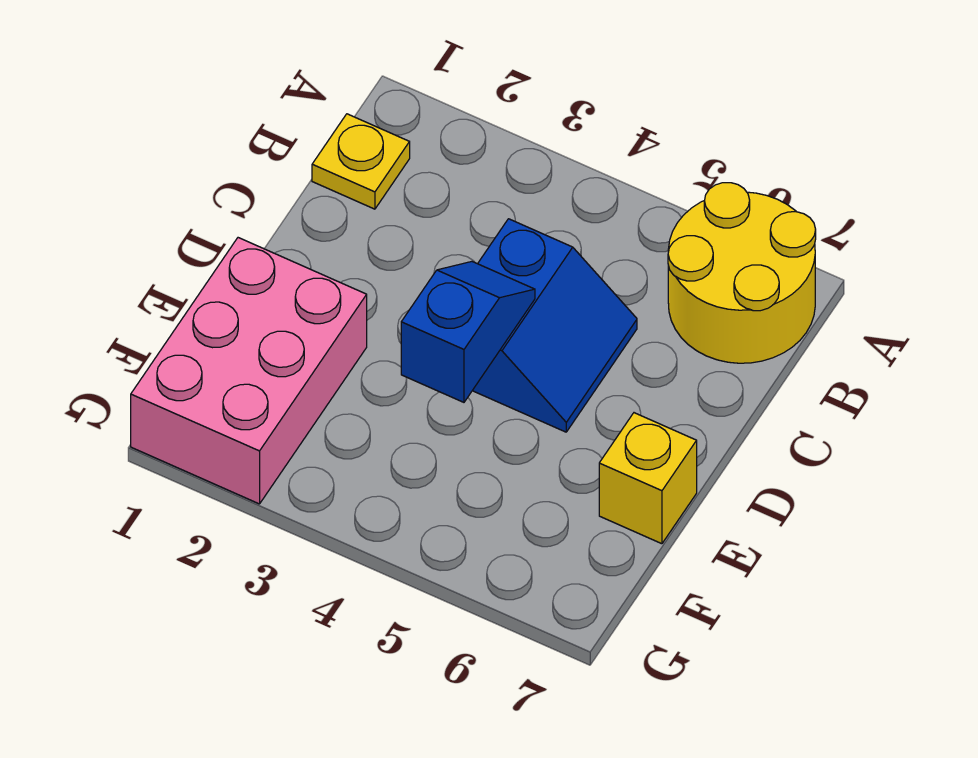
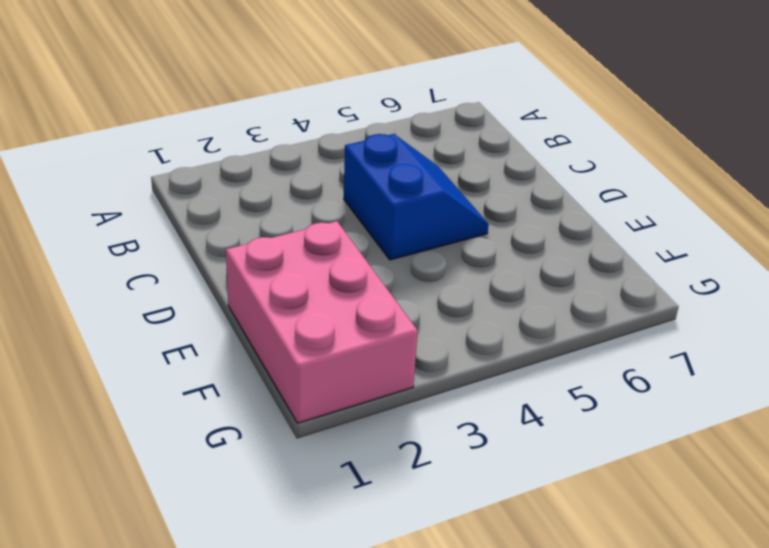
none -> yellow 2x2 round brick [668,183,816,363]
none -> yellow 1x1 plate [312,114,410,209]

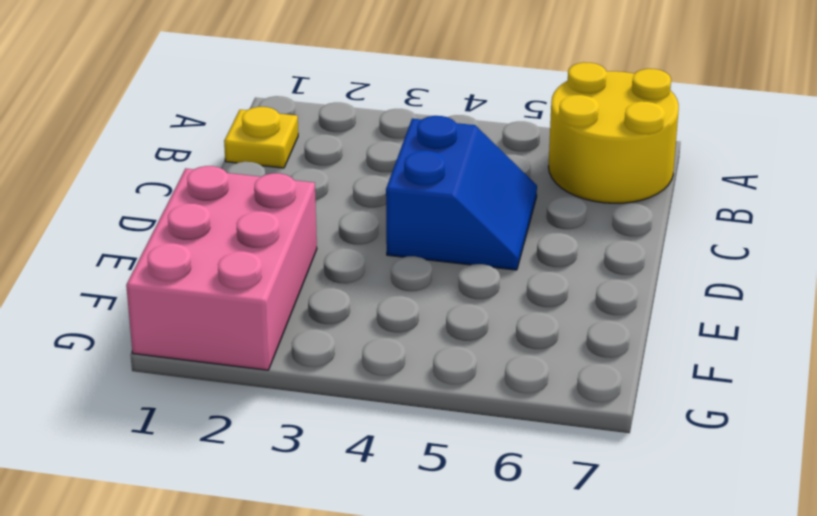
none -> yellow 1x1 brick [599,413,697,544]
none -> blue 1x2 slope [401,262,535,402]

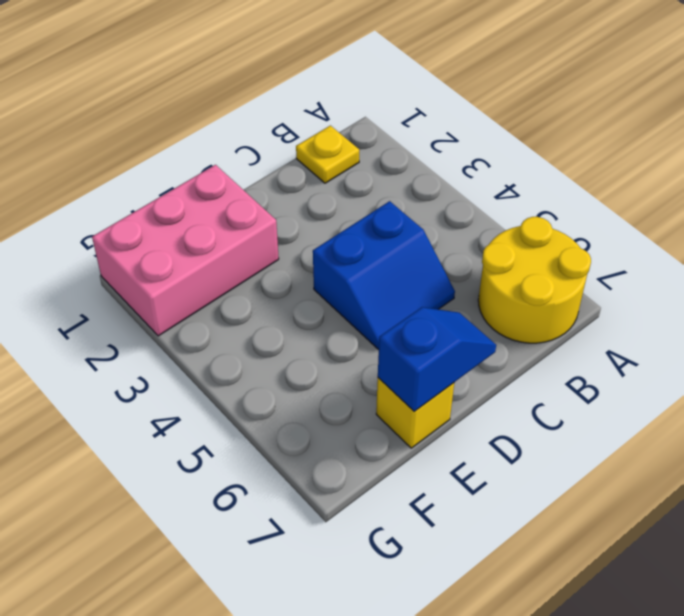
blue 1x2 slope [378,307,496,411] -> blue 1x2 slope moved to [401,262,535,402]

